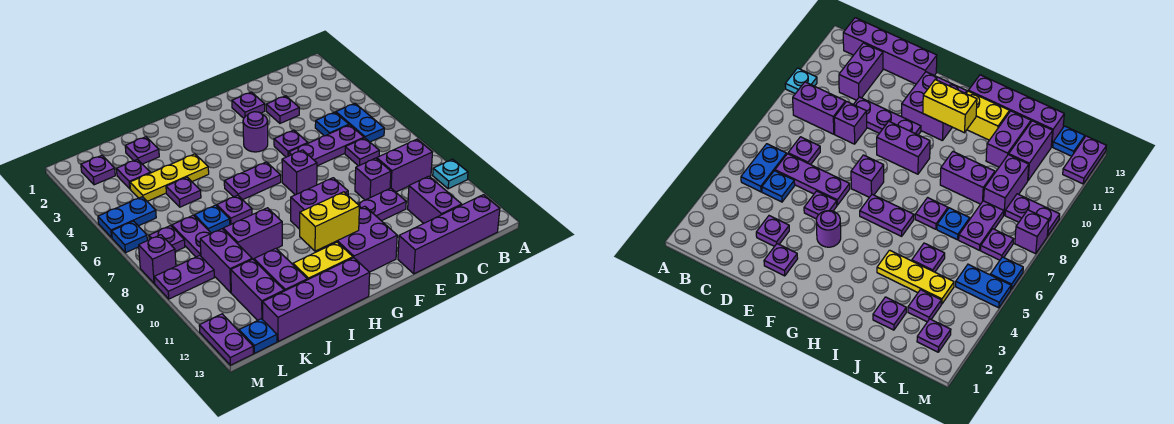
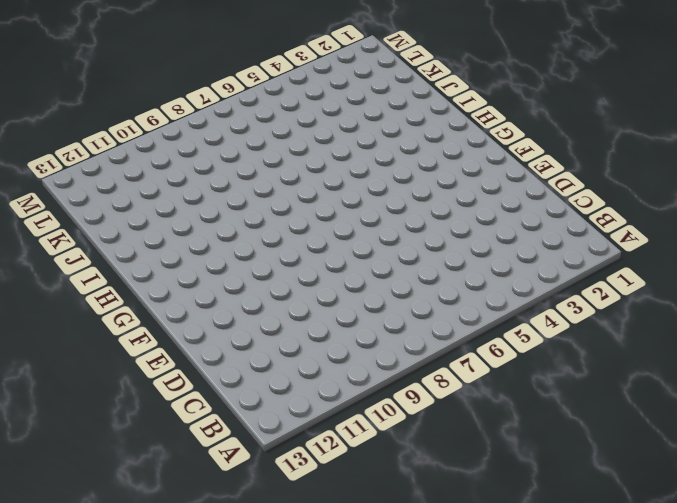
none -> cyan 1x1 plate [433,159,468,189]
none -> blue 1x2 plate [336,103,384,142]
none -> purple 1x2 brick [377,139,433,192]
none -> purple 1x4 brick [398,195,500,274]

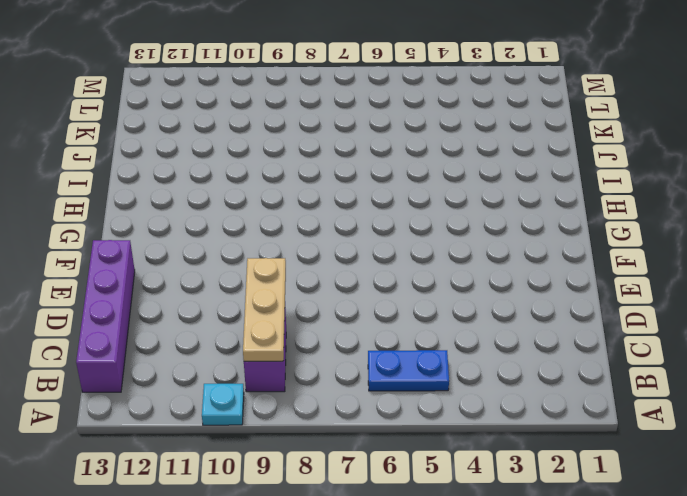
tan 1x3 plate [243,258,286,361] -> none
none -> blue 1x1 plate [315,112,349,136]
none -> purple 1x3 plate [289,125,364,166]
none -> purple 1x1 plate [345,138,379,166]
none -> purple 1x2 brick [408,176,462,223]

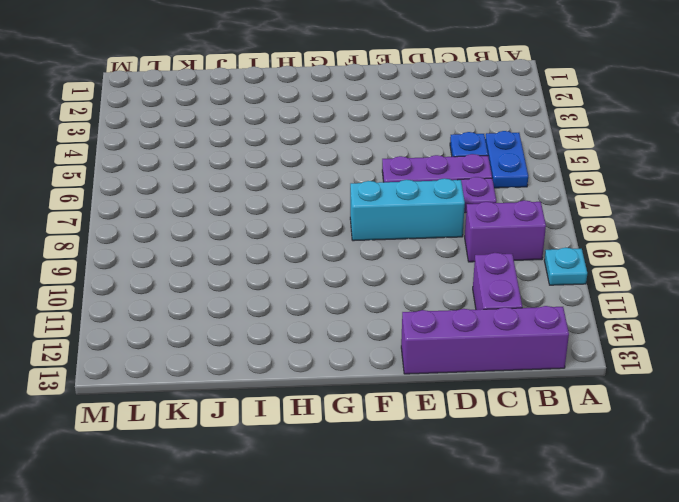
cyan 1x3 brick [350,179,465,241] -> none
none -> purple 1x1 plate [266,96,299,123]
none -> purple 1x1 brick [355,158,391,200]
none -> purple 1x3 plate [358,188,406,221]
none -> purple 1x1 plate [232,92,265,118]

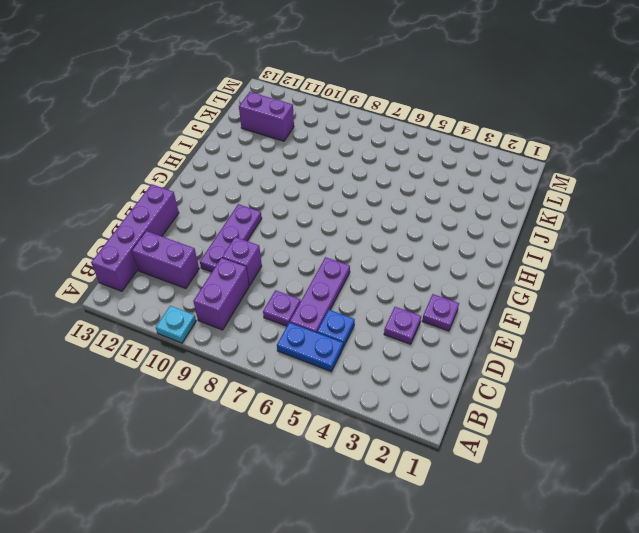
none -> purple 1x1 plate [274,130,308,157]
none -> purple 1x1 round brick [243,112,268,152]
none -> purple 1x1 brick [282,150,317,195]
none -> purple 1x2 brick [291,178,348,229]

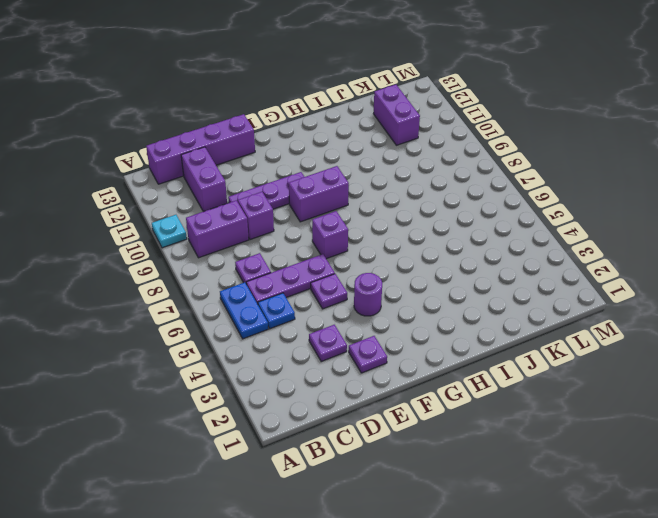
none -> purple 2x2 brick [322,206,397,272]
none -> purple 1x2 plate [224,162,281,200]
none -> yellow 1x2 brick [293,242,353,280]
none -> purple 1x4 brick [262,258,370,341]

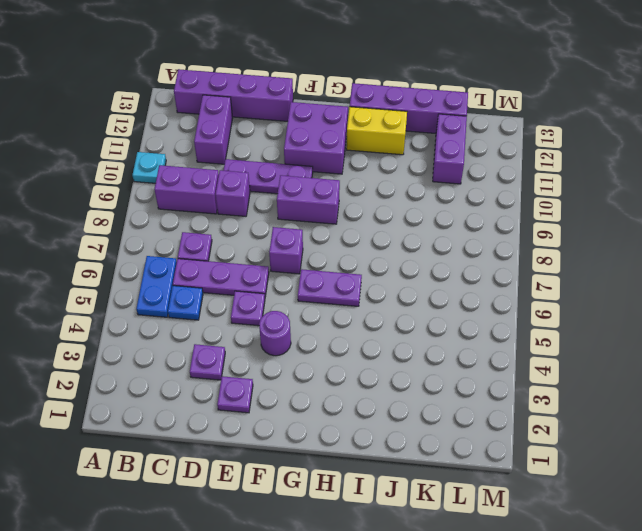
none -> yellow 1x3 plate [130,154,209,201]
none -> purple 1x1 plate [217,195,252,225]
none -> purple 1x2 brick [223,208,282,259]
none -> purple 1x1 plate [125,137,159,164]

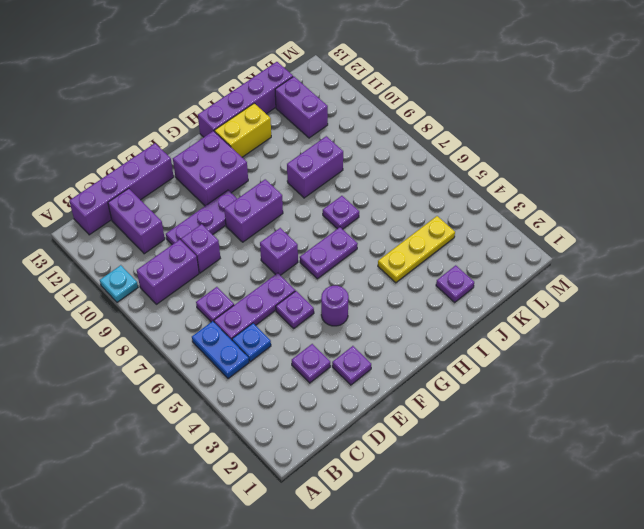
none -> purple 1x1 plate [166,177,201,207]
none -> blue 1x1 plate [194,205,230,233]
none -> purple 1x2 brick [254,248,307,291]
none -> purple 1x1 plate [116,159,150,189]

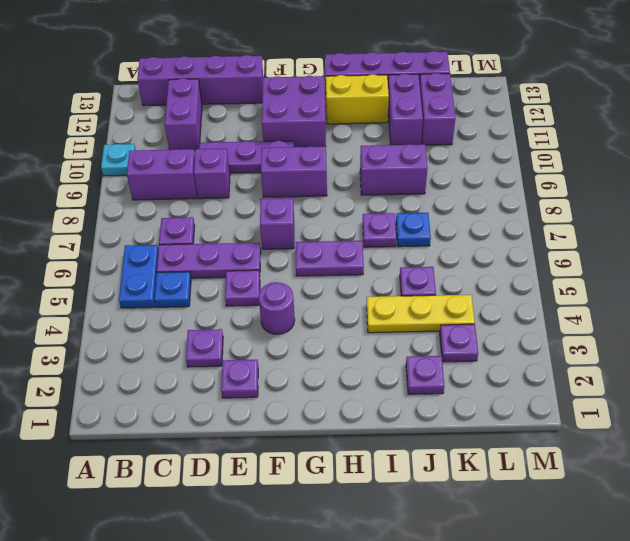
none -> purple 1x2 plate [172,215,211,257]
none -> purple 1x2 brick [200,229,252,293]
none -> purple 1x1 plate [81,155,115,185]
none -> blue 1x2 plate [98,197,156,237]

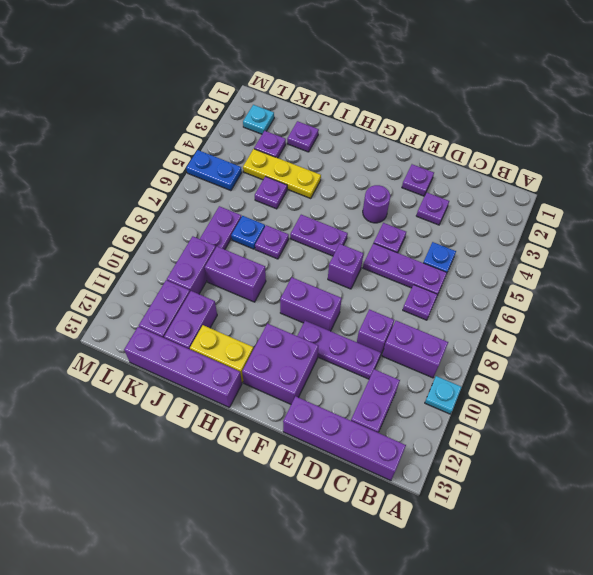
cyan 1x1 plate [243,105,274,134] -> purple 1x1 plate [81,155,115,185]
none -> blue 1x2 plate [336,103,384,142]
none -> purple 1x1 plate [149,226,185,252]
none -> purple 1x2 plate [154,255,214,299]
none -> blue 1x1 plate [239,319,277,353]

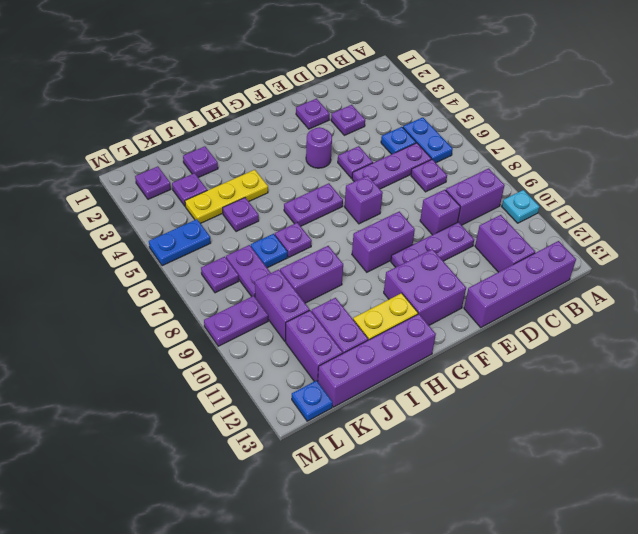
none -> blue 1x1 plate [112,221,147,253]
none -> purple 1x1 brick [139,235,176,283]
none -> purple 1x2 plate [199,314,253,365]
none -> yellow 1x2 brick [300,192,359,251]

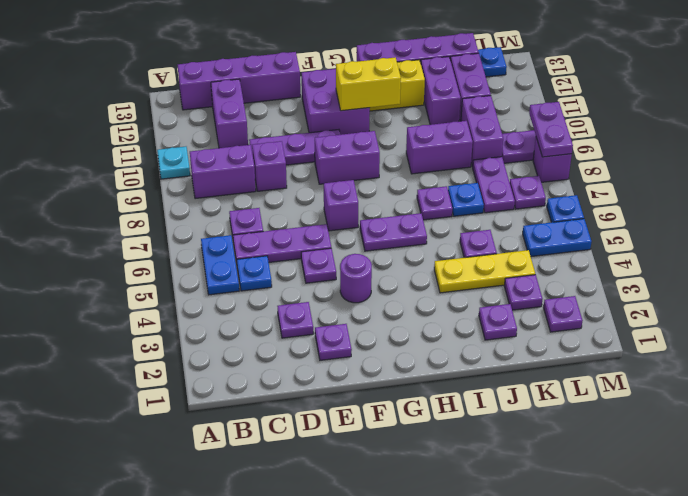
purple 1x2 plate [529,102,573,157] -> purple 1x2 plate moved to [199,314,253,365]

